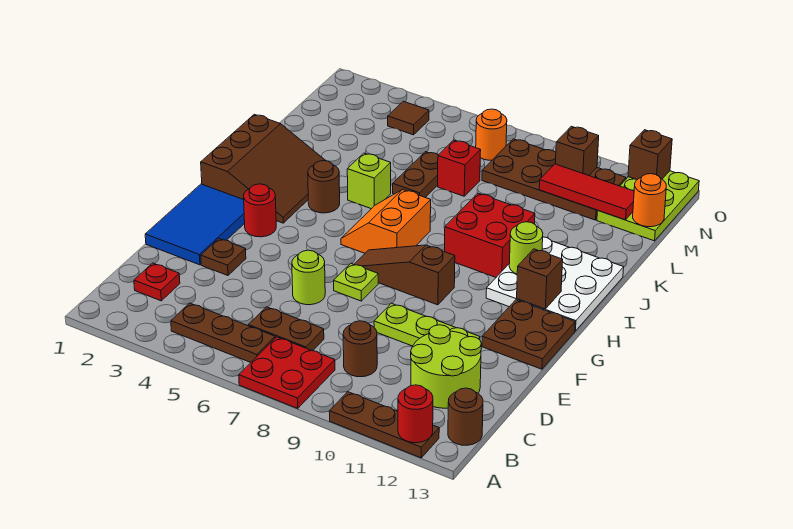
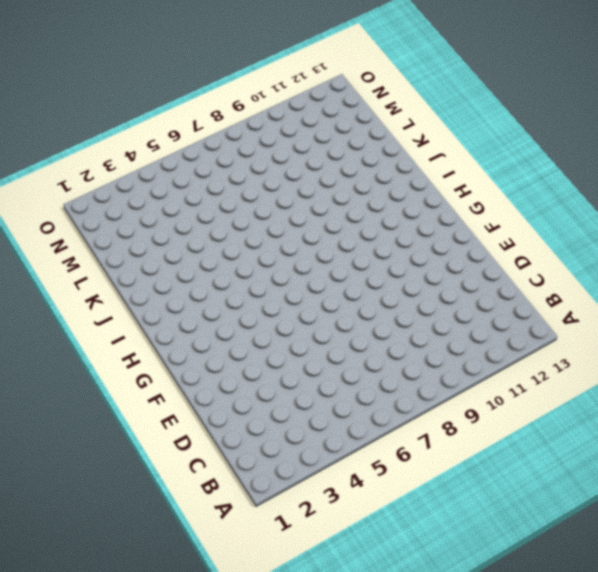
none -> red 2x2 plate [239,337,335,408]
none -> brown 1x3 plate [329,392,439,458]
none -> brown 1x3 plate [171,303,275,362]
none -> brown 1x1 round brick [448,388,483,445]

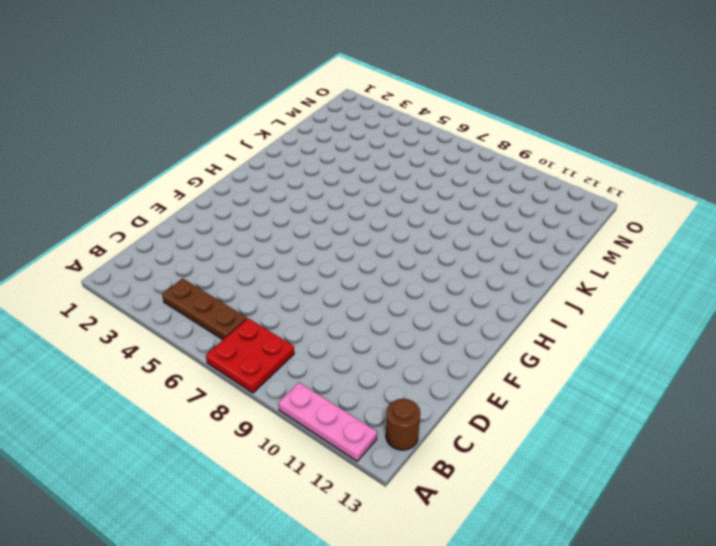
pink 1x3 plate [278,382,377,461] -> brown 1x3 plate [329,392,439,458]
none -> red 1x1 plate [134,263,180,301]
none -> brown 1x2 plate [248,307,324,351]
none -> brown 1x1 round brick [343,321,377,377]
none -> lime 2x2 round brick [411,325,481,408]

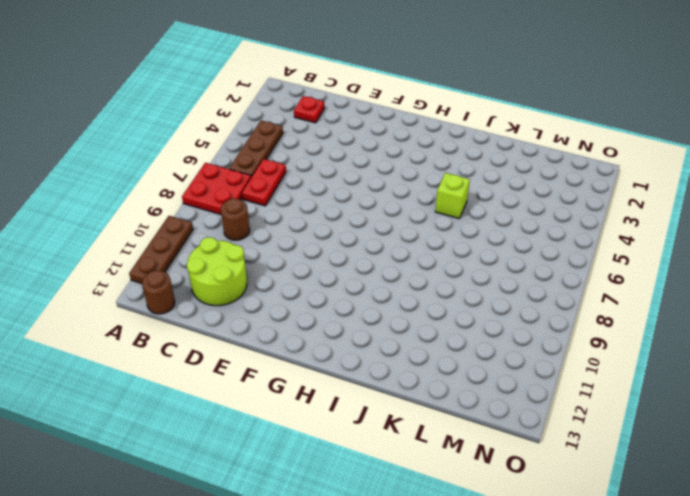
red 1x2 plate [242,159,286,206] -> brown 1x2 plate [248,307,324,351]
none -> blue 2x3 tile [145,184,245,265]
none -> brown 1x1 plate [201,239,246,275]
none -> lime 1x1 round brick [292,250,325,305]
none -> lime 1x3 plate [374,303,480,346]

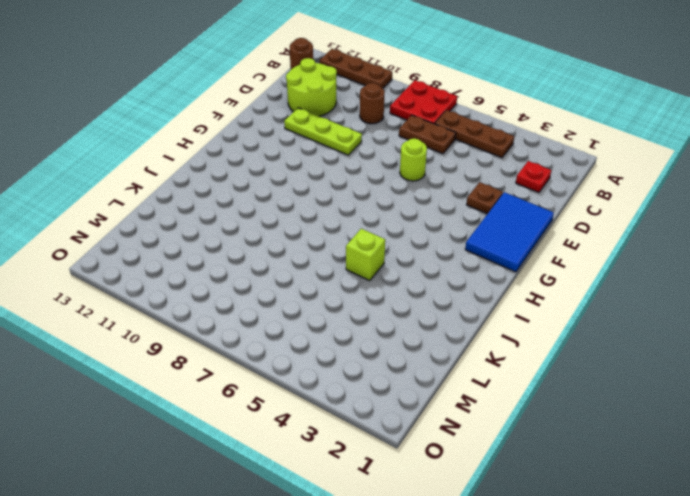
none -> lime 1x1 plate [334,263,378,301]
none -> brown 2x2 plate [482,300,575,369]
none -> red 1x1 round brick [244,184,276,237]
none -> brown 1x3 slope [354,245,455,305]

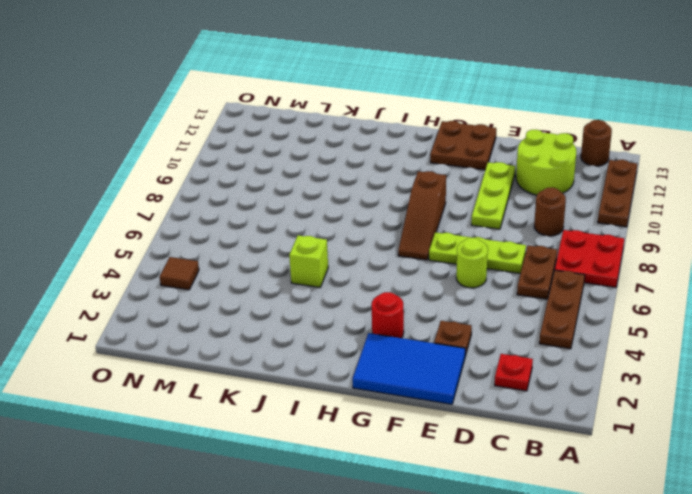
lime 1x3 plate [429,232,526,274] -> lime 1x1 plate [334,263,378,301]
none -> brown 3x3 slope [201,114,326,223]
none -> orange 2x2 slope [341,190,431,253]
none -> white 3x3 plate [486,237,624,331]
none -> brown 1x1 round brick [308,161,340,213]

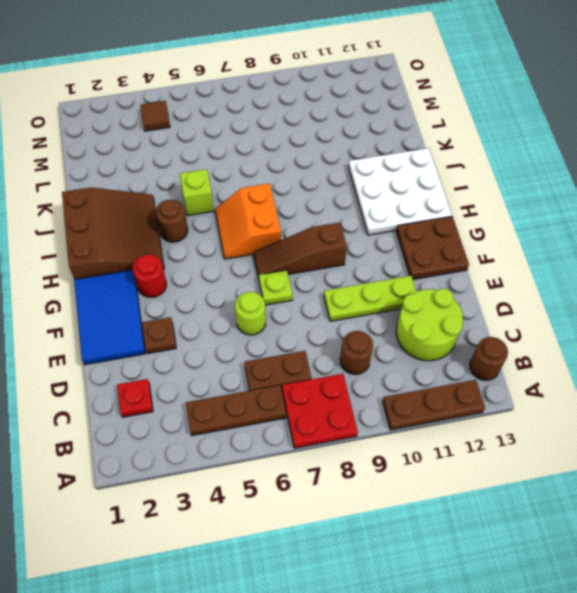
none -> red 2x2 brick [445,193,535,277]
none -> brown 1x2 plate [393,152,438,197]
none -> red 1x1 brick [438,140,481,196]
none -> brown 2x4 plate [482,139,626,220]

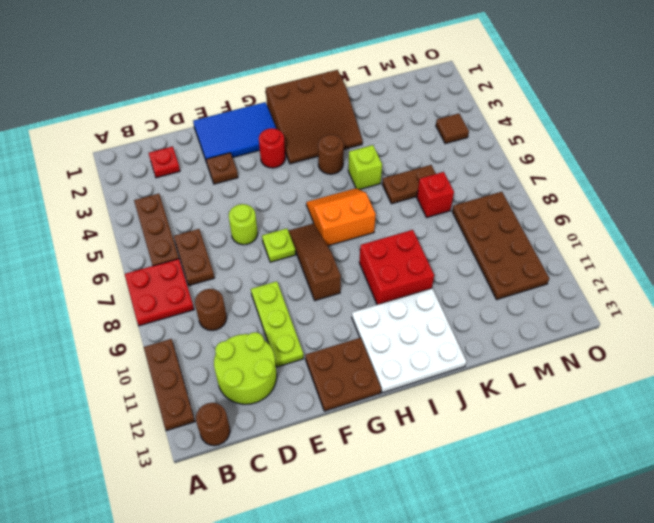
none -> lime 2x3 plate [597,171,699,241]
none -> orange 1x1 round brick [476,109,507,160]
none -> red 1x1 round brick [398,385,433,443]
none -> brown 1x1 brick [517,249,563,309]

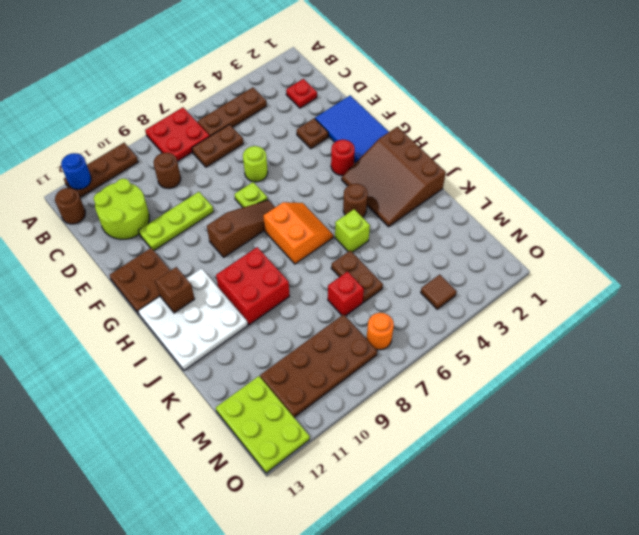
blue 1x1 round brick [61,153,91,190] -> red 1x1 round brick [398,385,433,443]
none -> lime 1x1 round brick [509,222,543,274]
none -> red 1x3 tile [539,164,634,220]
none -> orange 1x1 round brick [633,174,666,227]
none -> brown 1x1 brick [555,126,599,175]

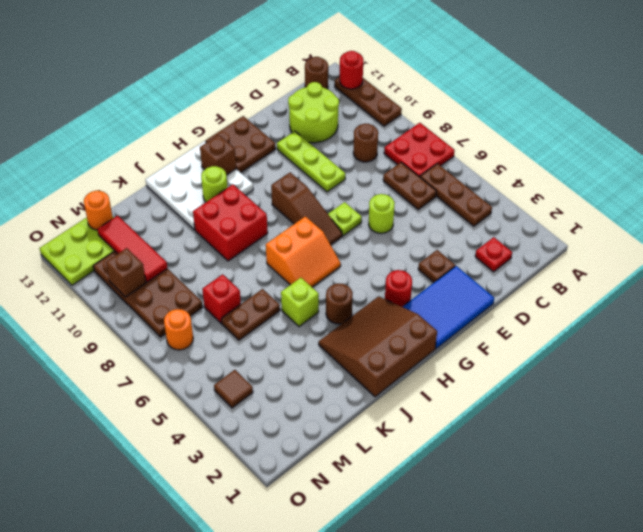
none -> brown 1x1 brick [628,130,672,180]

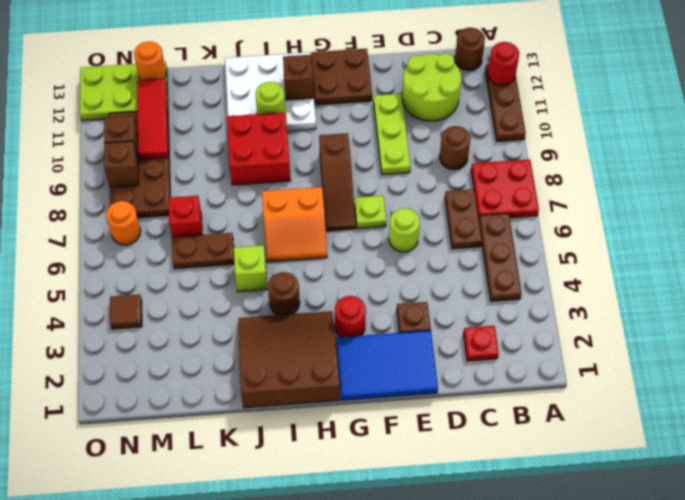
brown 1x1 brick [104,141,139,187] -> brown 1x1 brick moved to [628,130,672,180]

